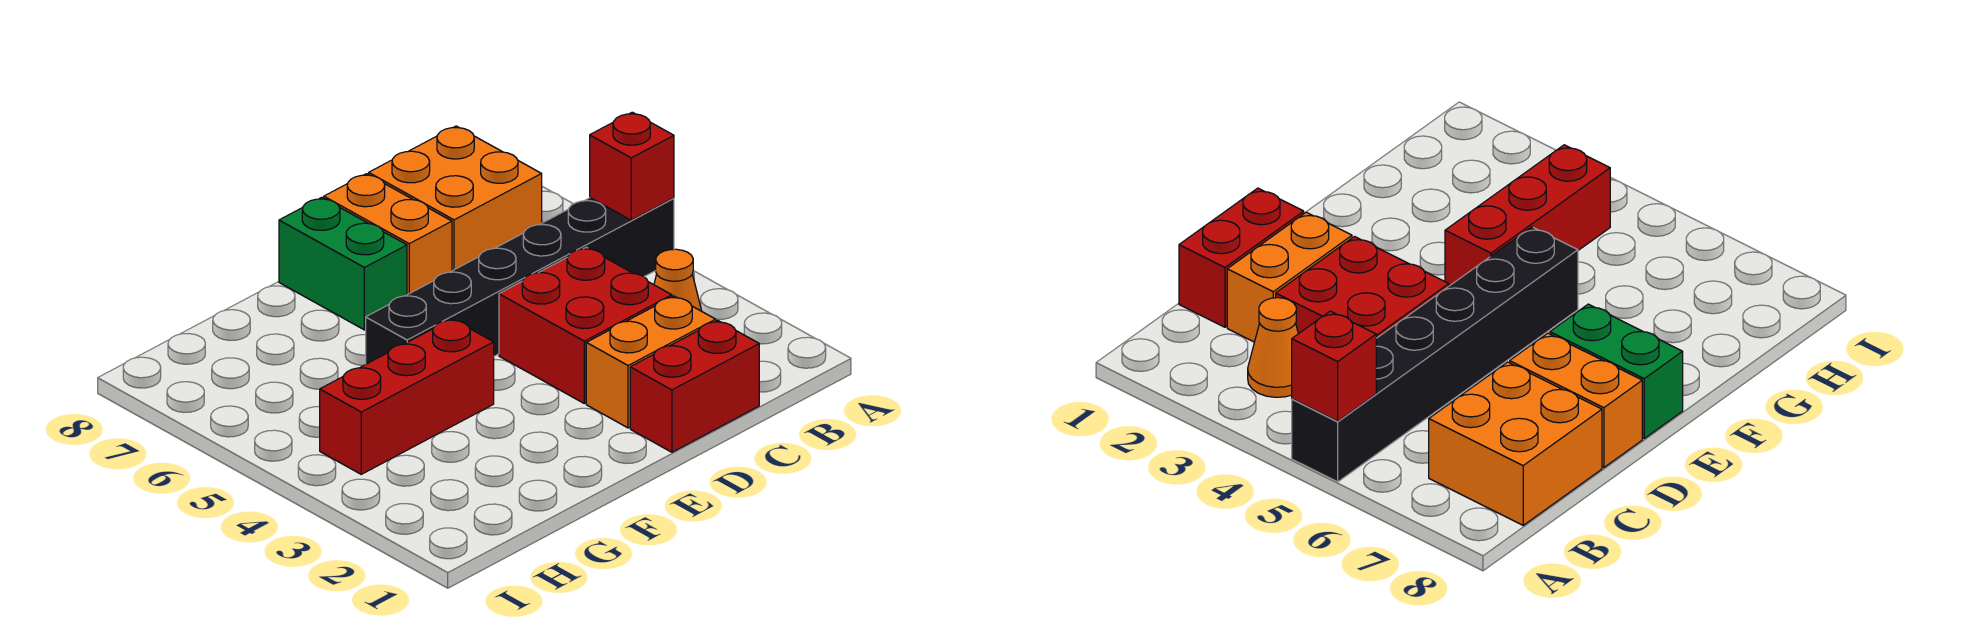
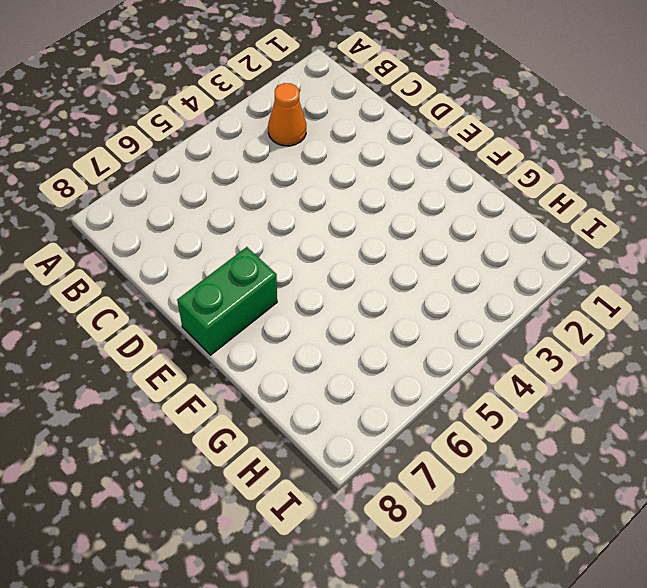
none -> black 1x6 brick [366,198,674,364]
none -> orange 2x2 brick [369,126,542,271]

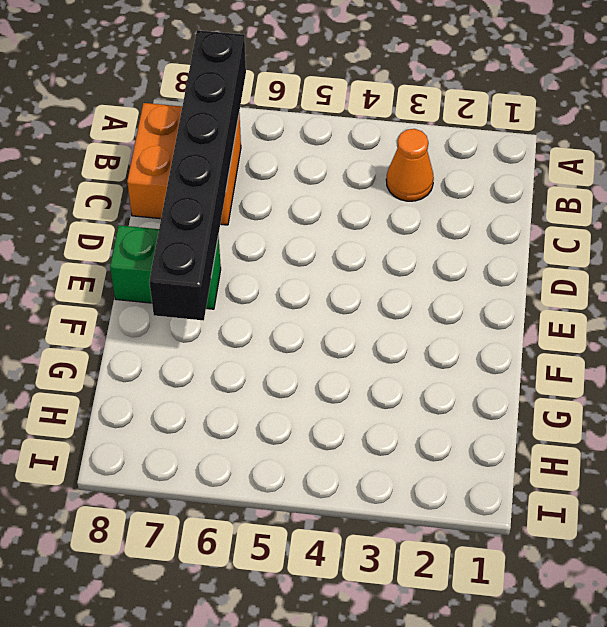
black 1x6 brick [149,30,246,321] -> black 1x6 brick moved to [366,198,674,364]
none -> red 1x2 brick [630,320,759,452]
none -> orange 1x2 brick [586,296,716,428]

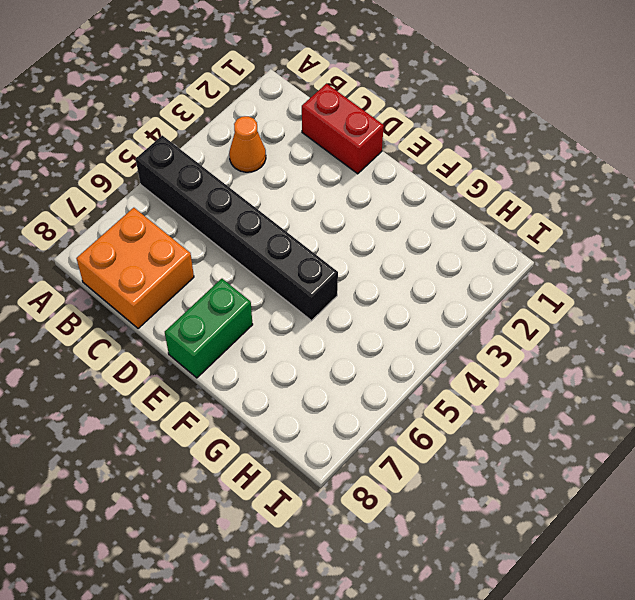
none -> orange 1x2 brick [586,296,716,428]
none -> red 2x2 brick [499,247,672,403]

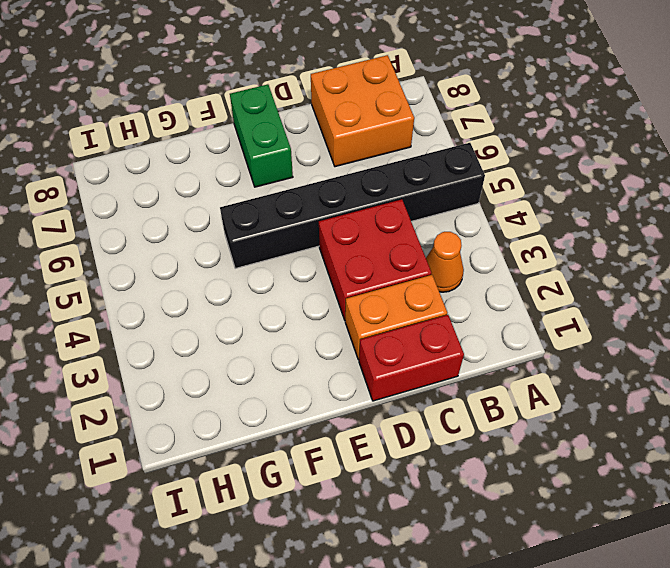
none -> orange 1x2 brick [324,174,452,295]
none -> red 1x3 brick [320,319,494,474]

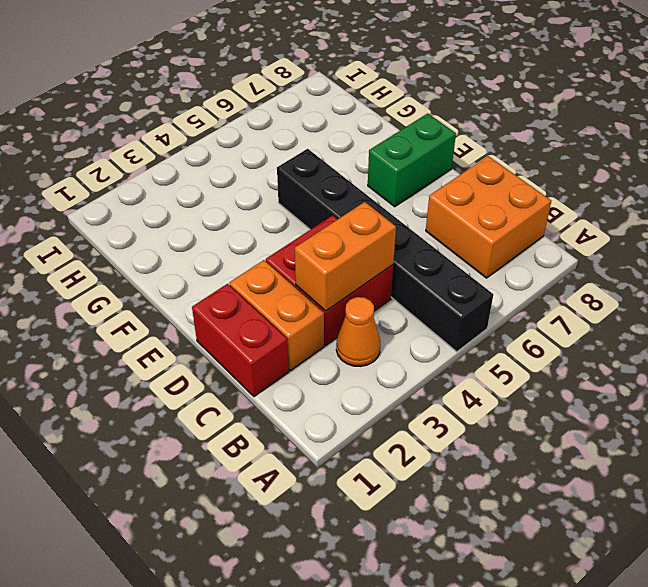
orange 1x2 brick [295,202,396,311] -> orange 1x2 brick moved to [324,174,452,295]
none -> red 1x3 brick [320,319,494,474]
none -> red 1x1 brick [590,112,674,220]

